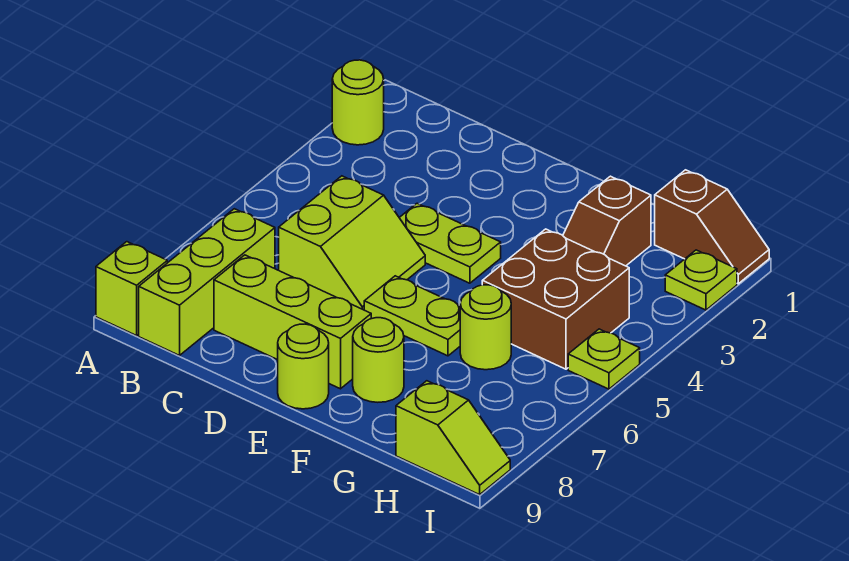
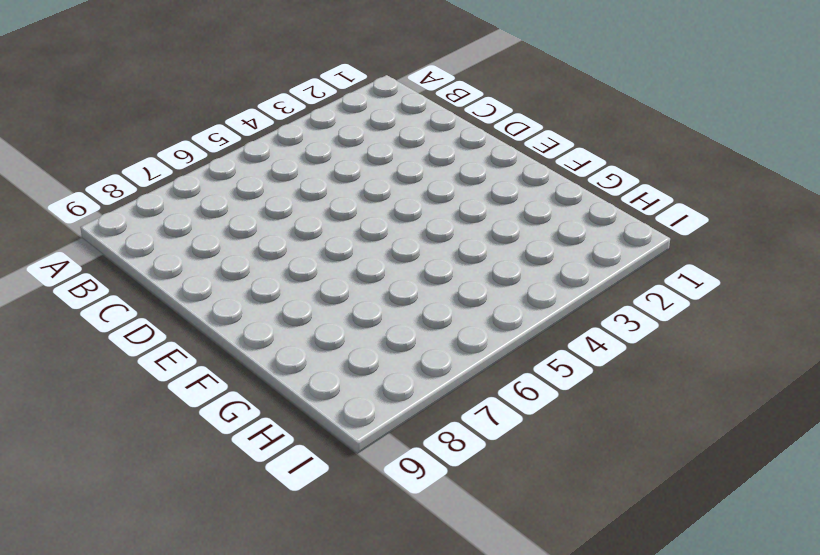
none -> lime 1x1 round brick [332,60,384,145]
none -> lime 1x1 brick [96,242,167,336]
none -> lime 1x3 brick [139,209,275,355]

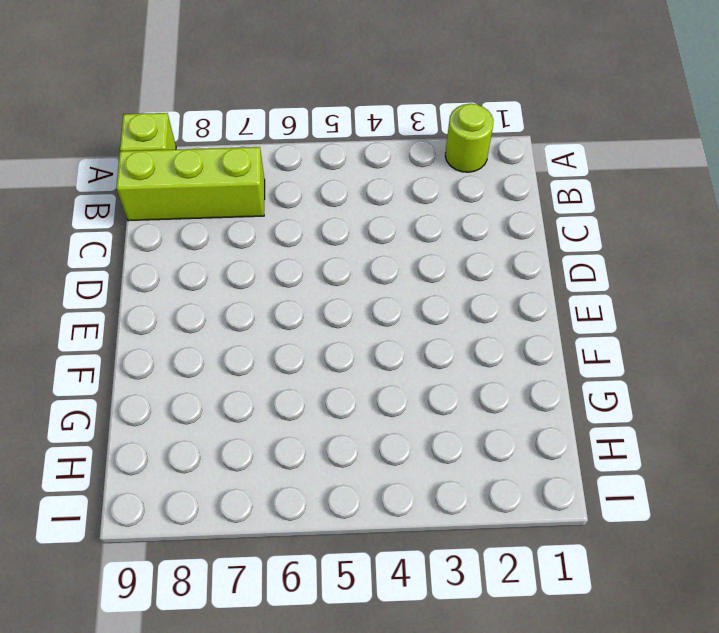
none -> lime 2x2 slope [279,176,425,310]
none -> lime 1x3 brick [214,255,371,389]
none -> lime 1x2 plate [399,203,501,283]

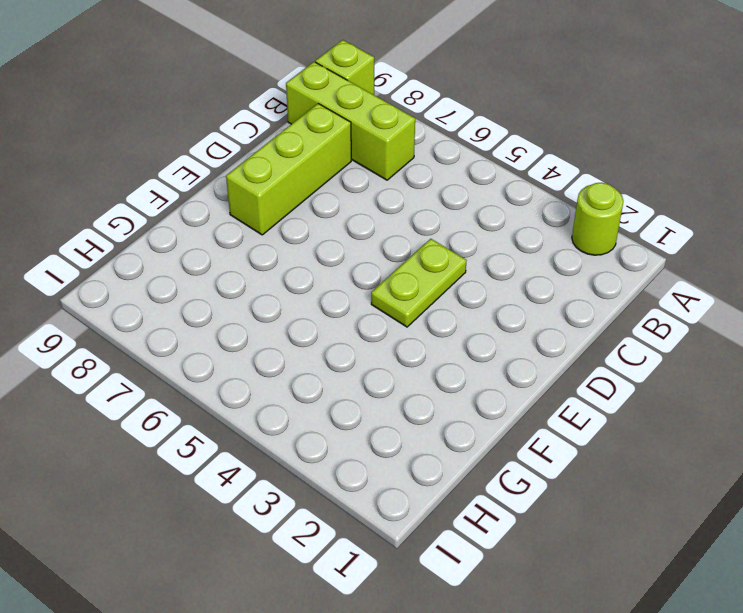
none -> lime 2x2 slope [279,176,425,310]
none -> lime 1x2 plate [364,276,460,356]
none -> lime 1x1 round brick [278,324,329,409]

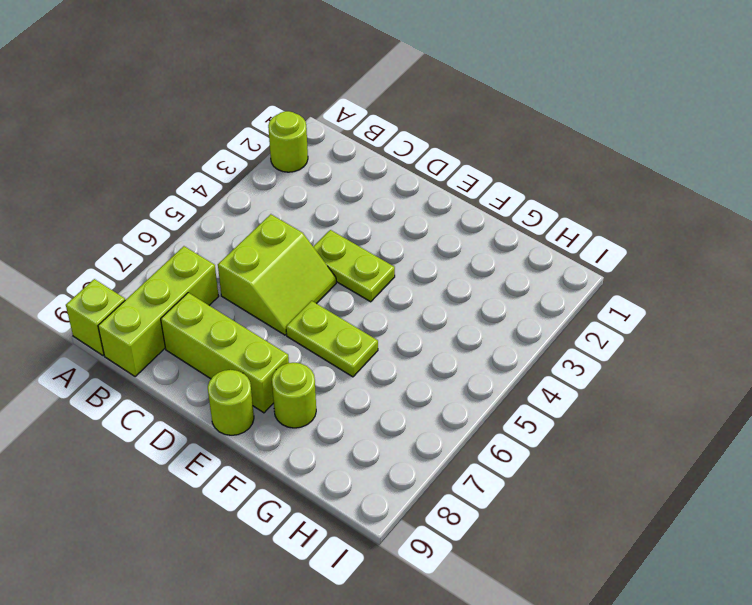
none -> brown 1x2 slope [563,176,651,266]
none -> brown 2x2 brick [482,229,629,369]
none -> lime 1x1 round brick [460,285,511,370]

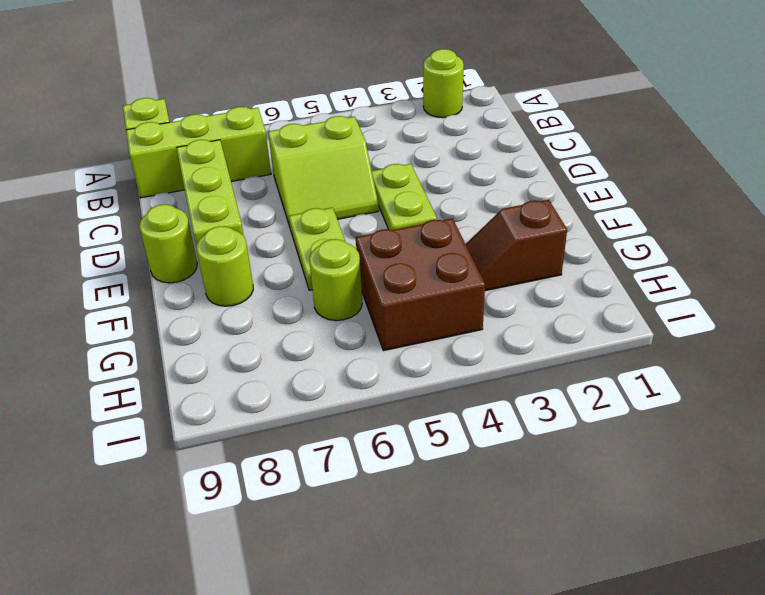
none -> brown 1x2 slope [655,170,769,284]
none -> lime 1x2 slope [396,381,510,495]
none -> lime 1x1 plate [665,250,737,310]

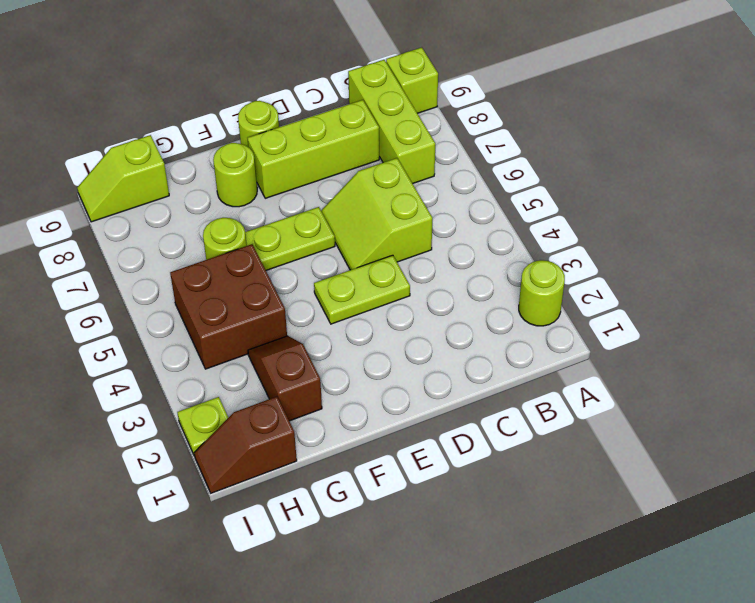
none -> lime 1x1 plate [568,329,640,389]

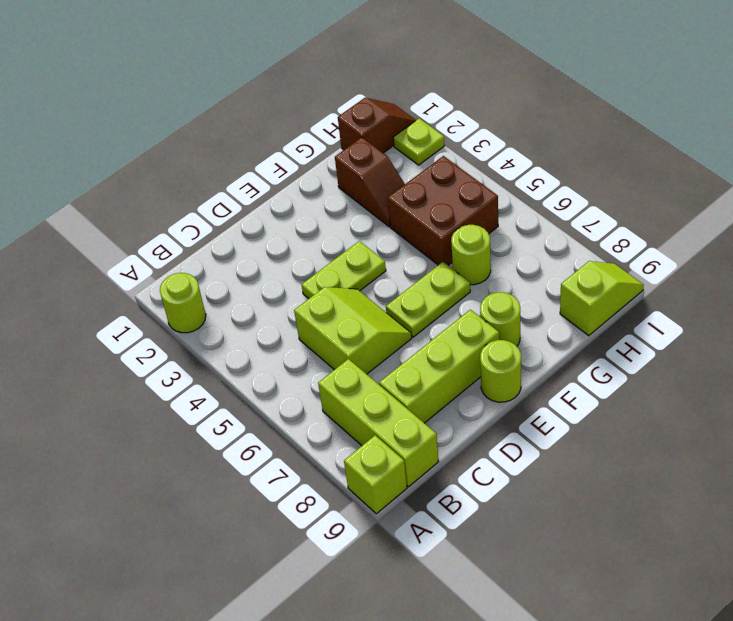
none -> lime 1x1 plate [568,329,640,389]

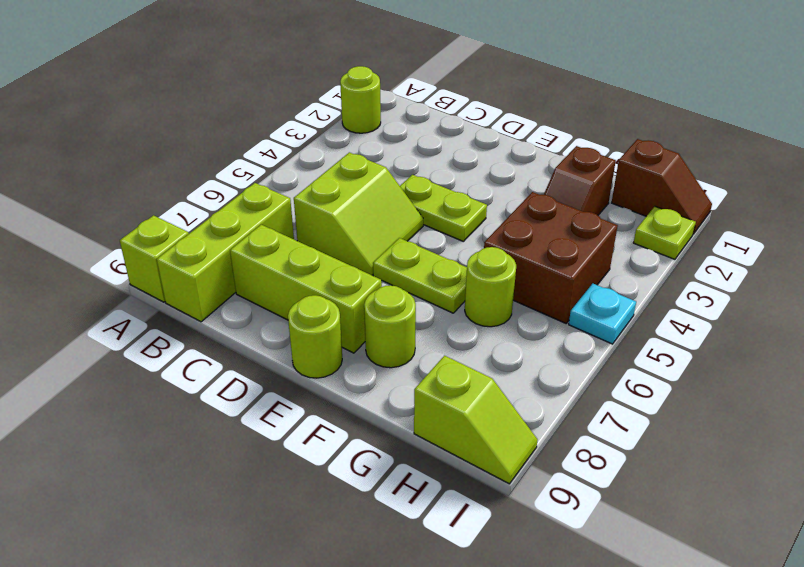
cyan 1x1 plate [569,284,636,344] -> lime 1x1 plate [568,329,640,389]

